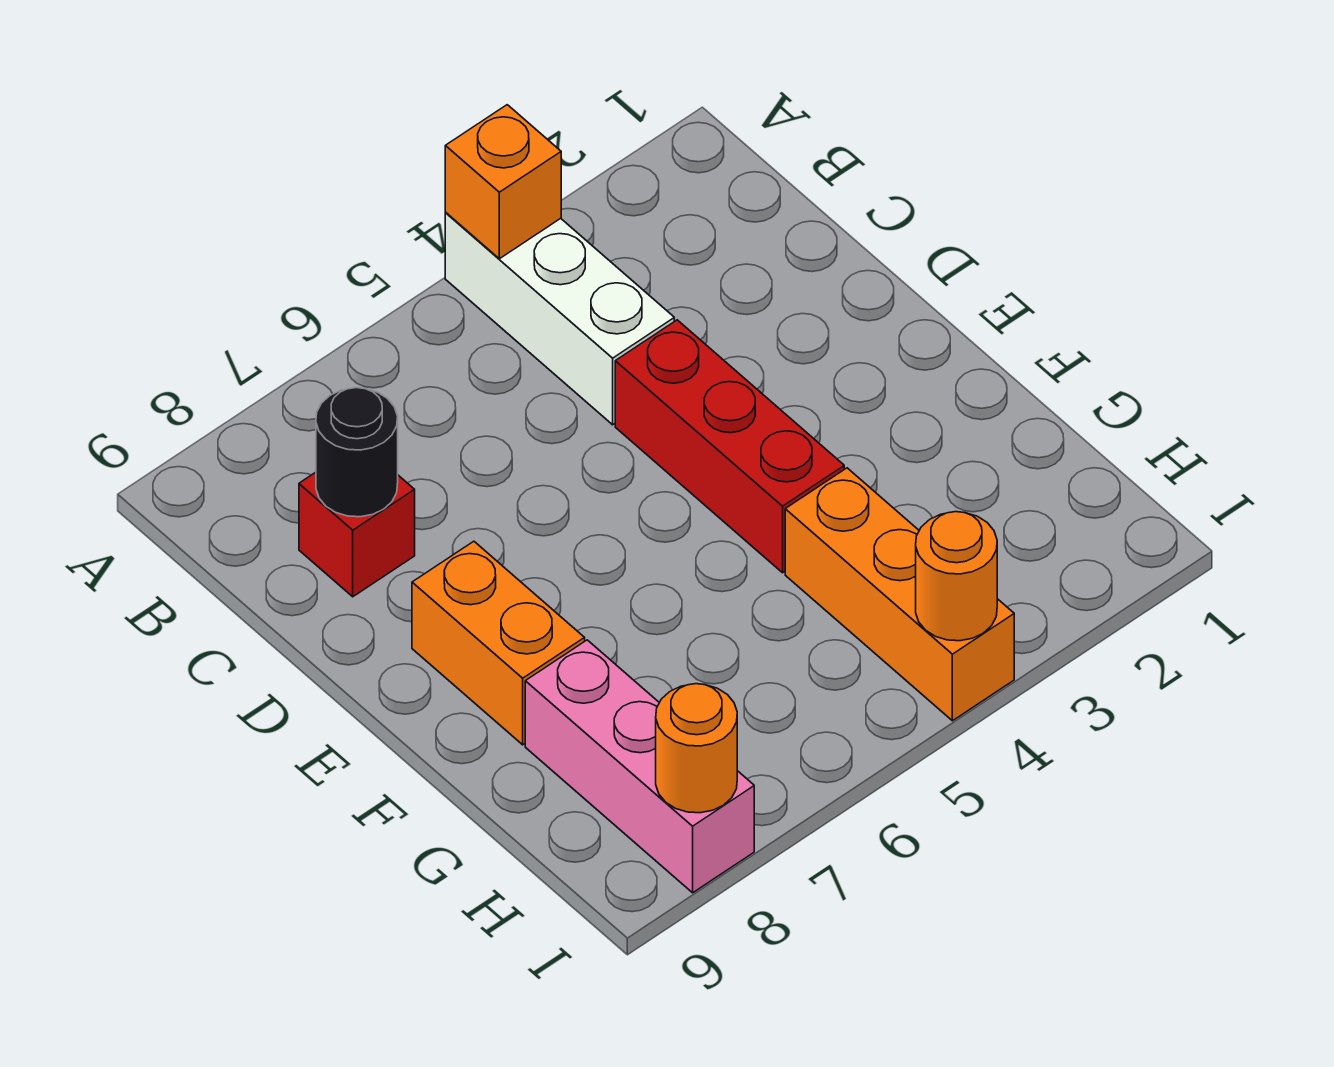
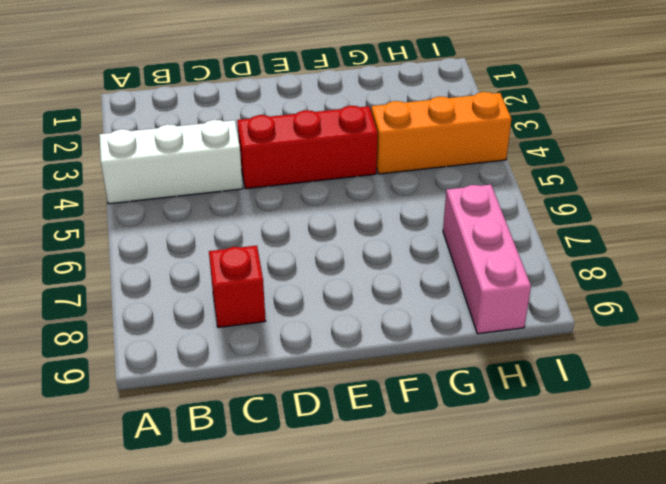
pink 1x3 brick [443,185,531,334] -> pink 1x3 brick turned to [525,640,754,893]
none -> orange 1x2 brick [412,541,585,745]
none -> orange 1x1 brick [445,105,561,259]

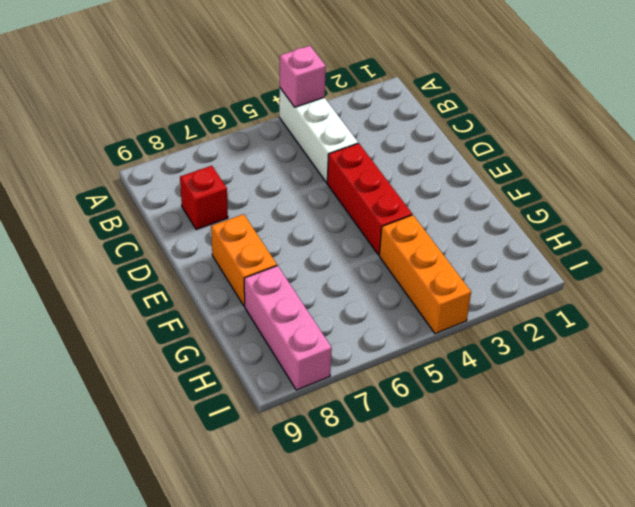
pink 1x1 brick [280,46,326,107] -> orange 1x1 brick [445,105,561,259]
none -> black 1x1 round brick [316,388,398,517]
none -> orange 1x1 round brick [916,512,997,641]

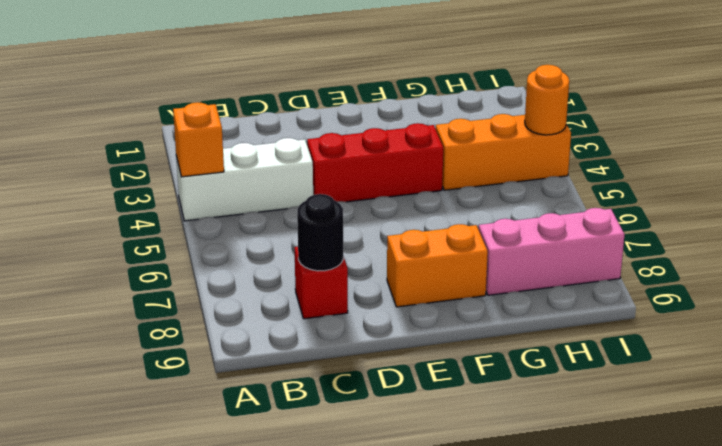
none -> orange 1x1 round brick [656,684,737,813]

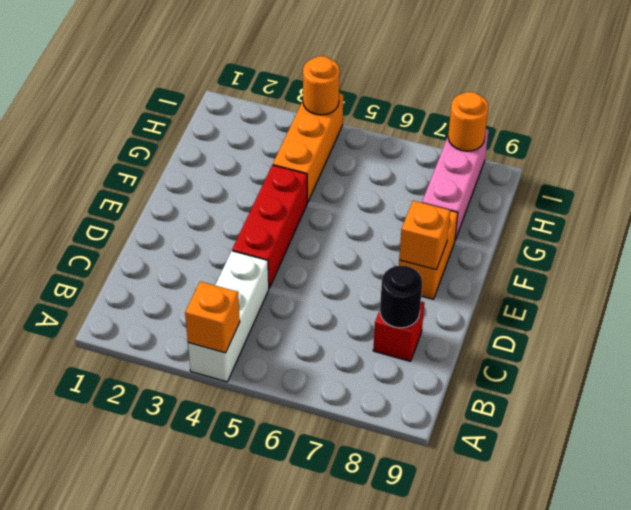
orange 1x1 brick [399,201,450,270] -> none

